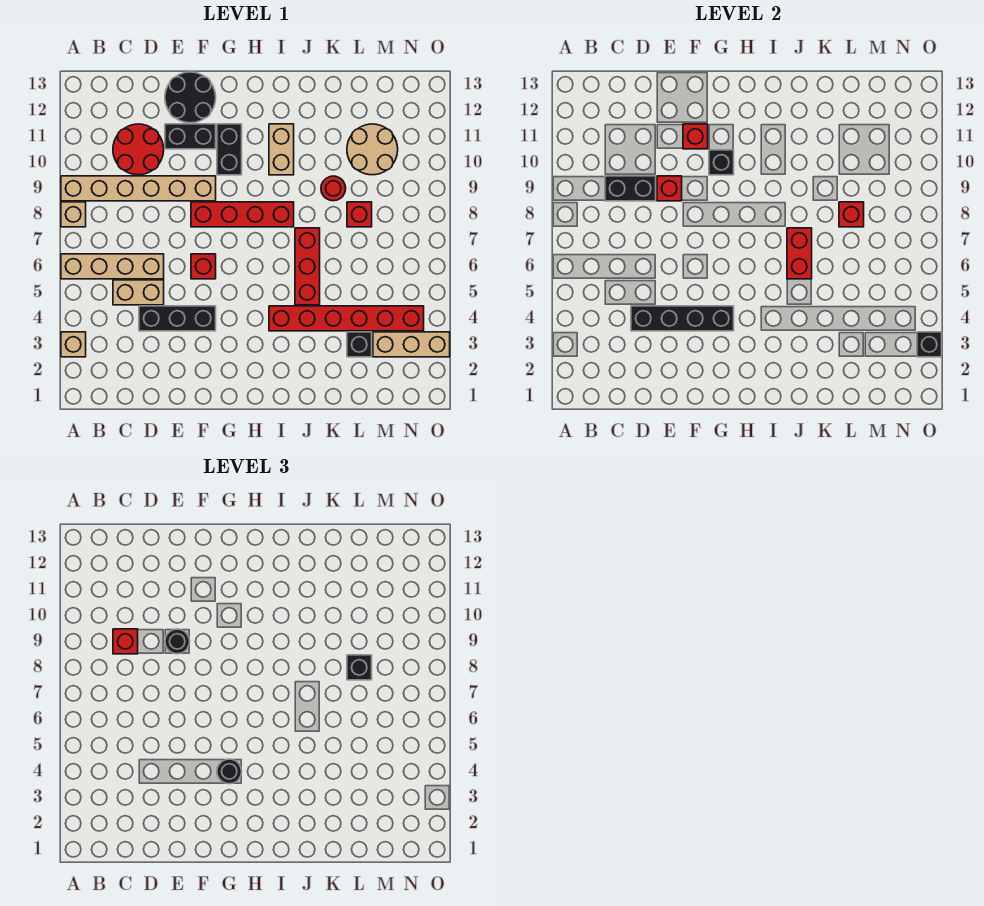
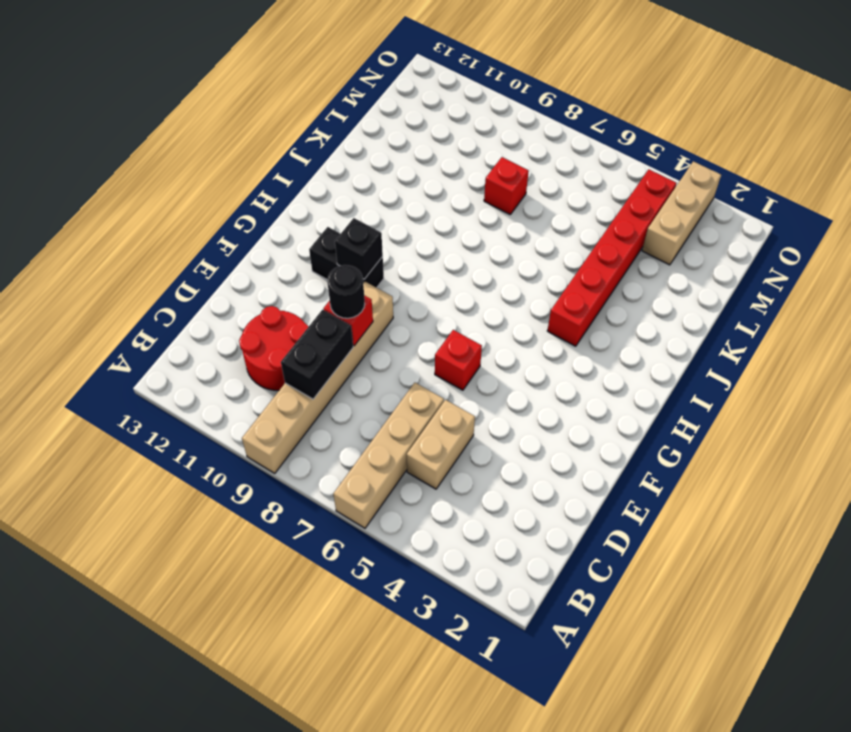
none -> tan 1x1 brick [61,332,86,357]
none -> tan 1x1 brick [61,202,86,227]
none -> black 1x3 brick [139,306,216,331]
none -> black 1x2 brick [165,124,216,149]

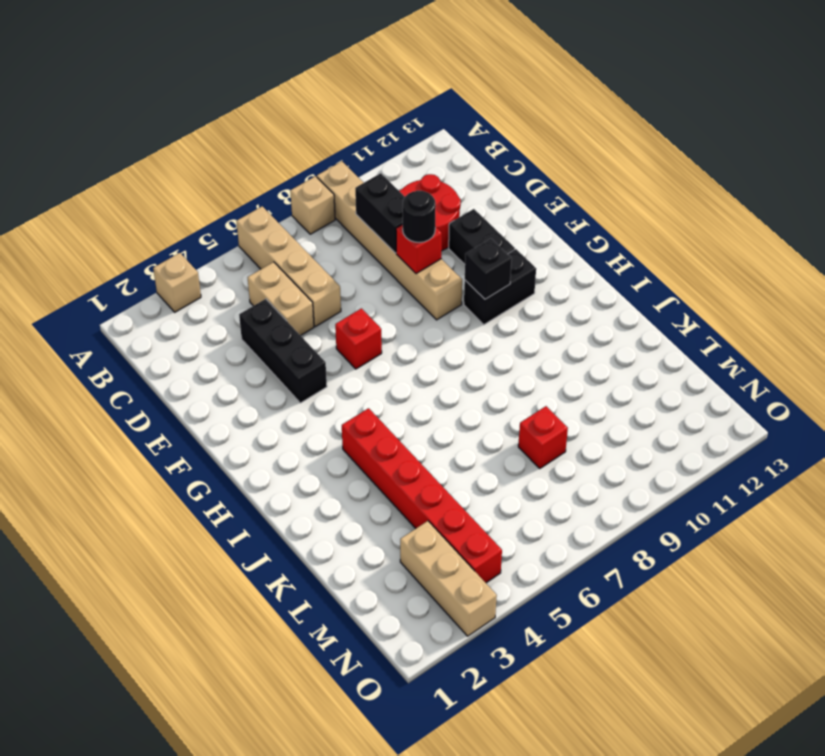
none -> black 2x2 round brick [165,72,216,123]
none -> red 1x4 brick [191,202,294,227]
none -> tan 1x2 brick [269,124,294,175]
none -> red 1x3 brick [295,228,320,305]

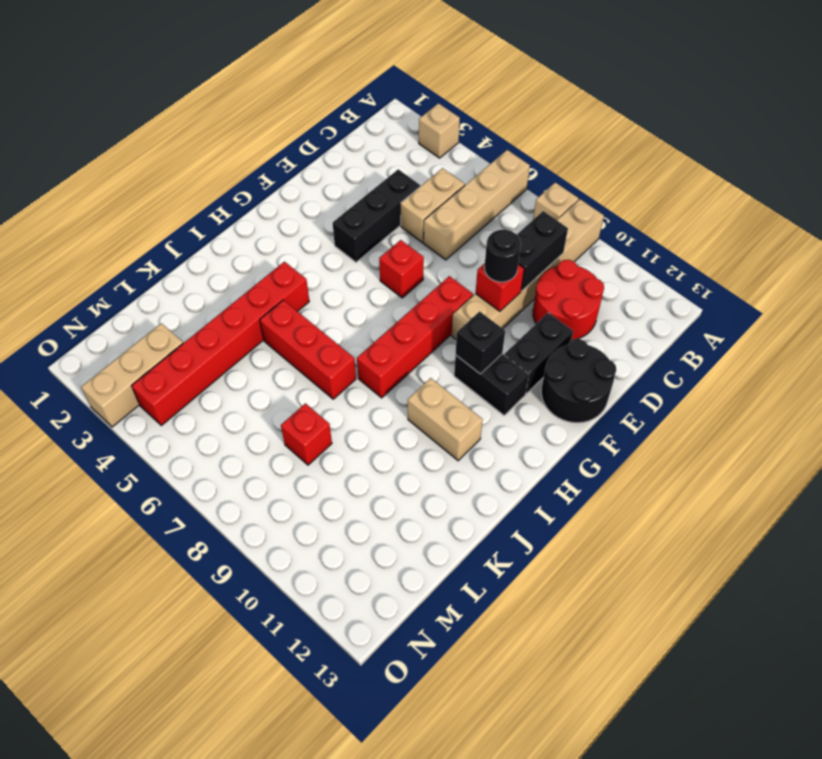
none -> red 1x1 round brick [321,176,346,201]
none -> black 1x1 brick [347,332,372,357]
none -> tan 2x2 round brick [347,124,398,175]
none -> black 1x4 brick [631,306,734,331]

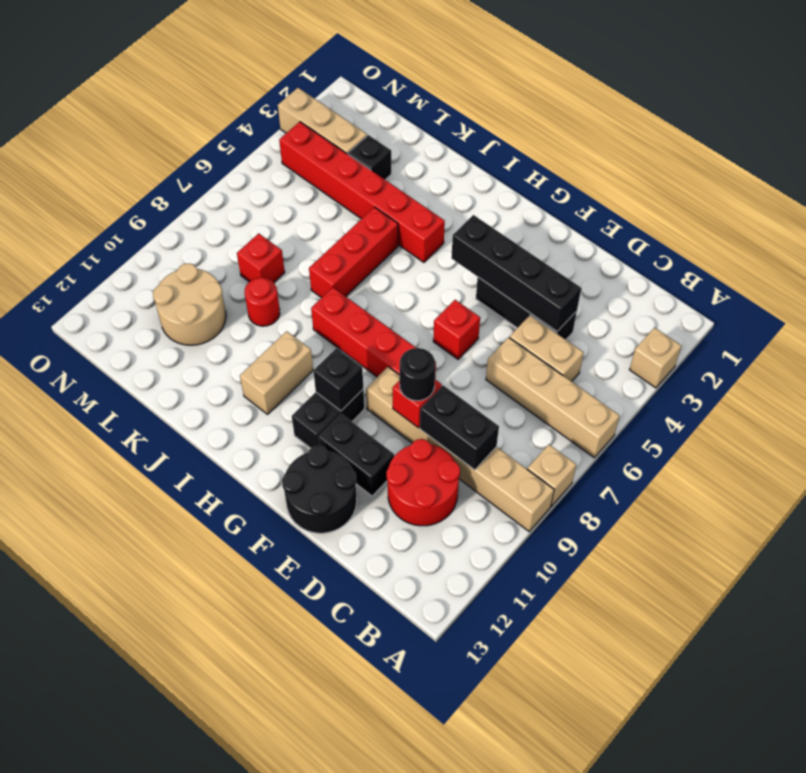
none -> red 1x1 brick [683,124,708,149]
none -> red 1x2 brick [787,228,812,279]
none -> red 1x1 brick [839,202,864,227]
none -> black 1x1 brick [917,332,942,357]

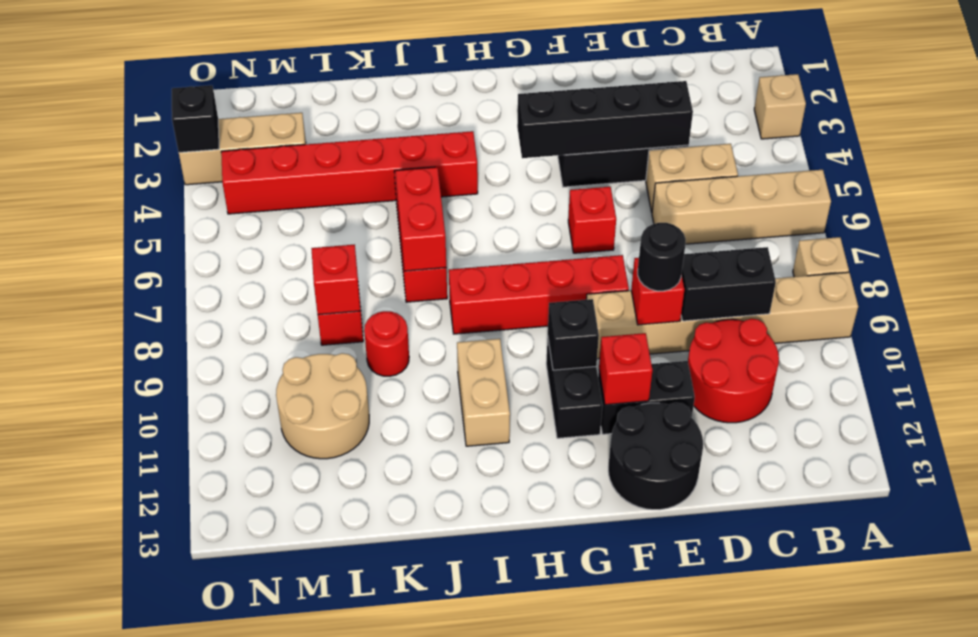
none -> black 1x1 brick [347,332,372,357]
none -> red 1x1 brick [113,629,138,654]
none -> black 1x1 round brick [217,759,242,784]
none -> black 1x1 brick [347,655,372,680]

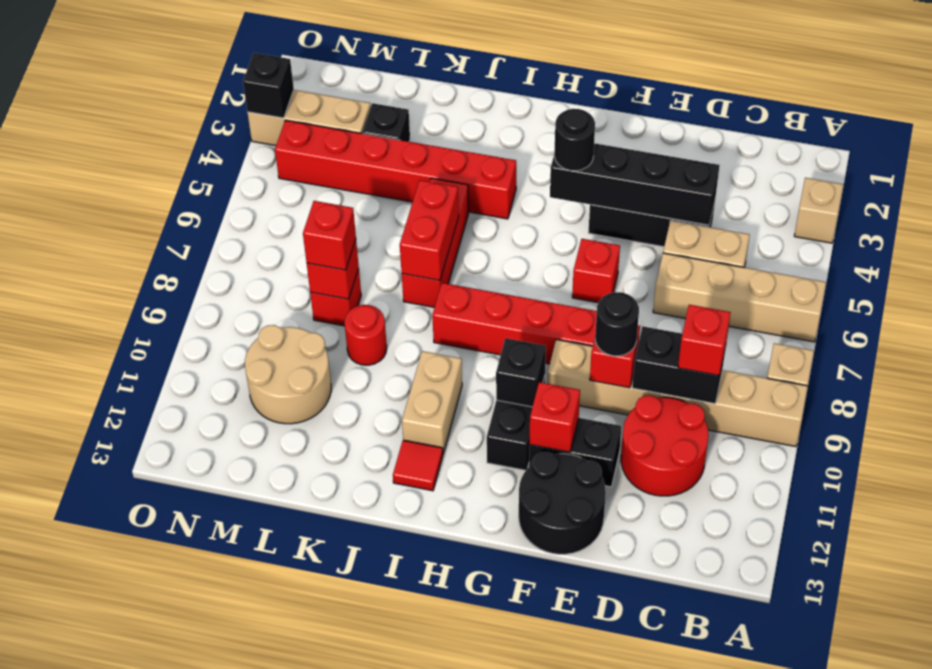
red 1x1 tile [393,440,443,491] -> none
red 1x1 brick [303,201,356,270] -> black 1x1 brick [347,655,372,680]

